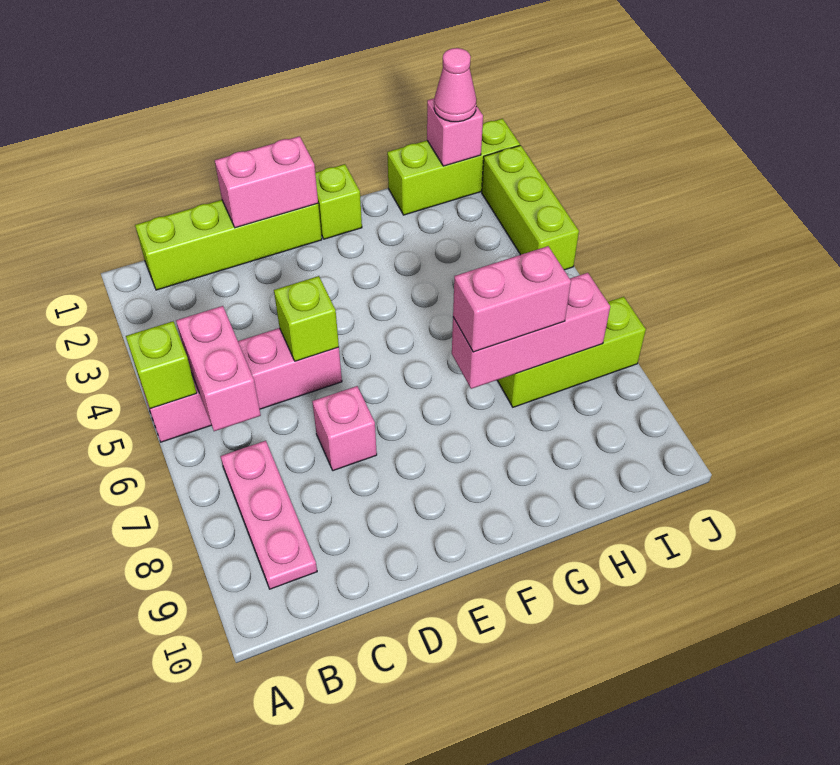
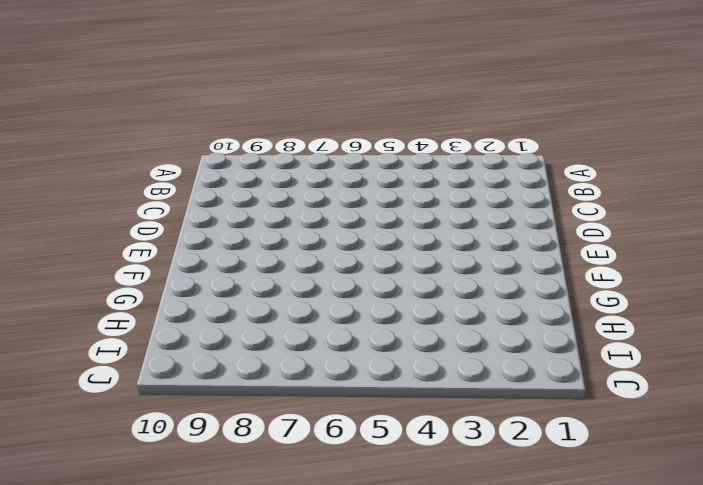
none -> pink 1x4 brick [142,328,342,442]
none -> lime 1x4 brick [135,200,322,290]
none -> pink 1x3 plate [220,441,317,589]

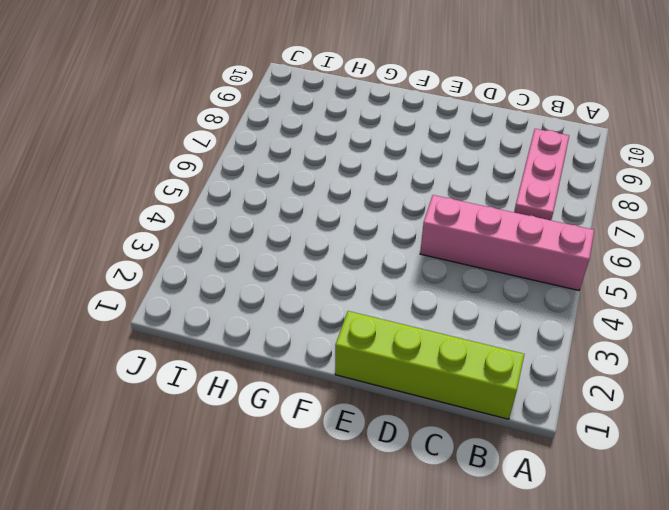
none -> pink 1x1 brick [312,386,377,471]
none -> lime 1x1 brick [315,164,362,239]
none -> lime 1x3 brick [387,119,520,215]

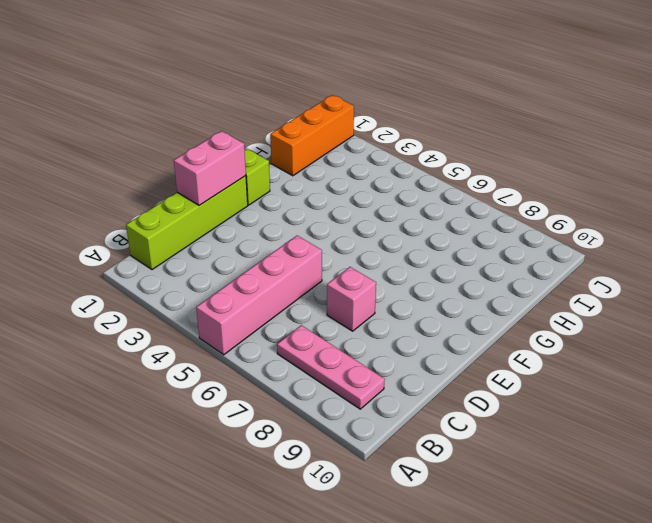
orange 1x3 brick [270,95,354,176] -> lime 1x3 brick [387,119,520,215]
none -> lime 1x3 brick [497,297,646,407]
none -> lime 1x3 brick [482,145,579,270]
none -> lime 1x1 brick [126,321,197,409]

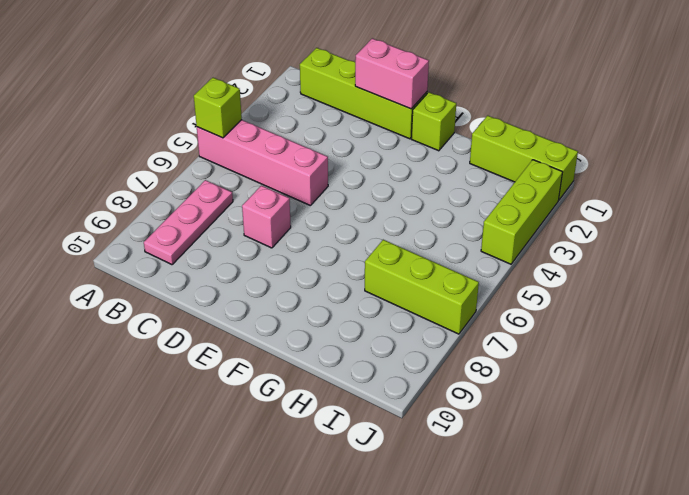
none -> pink 1x2 brick [176,306,261,431]
none -> lime 1x1 brick [274,276,339,361]
none -> pink 1x3 brick [452,273,610,389]

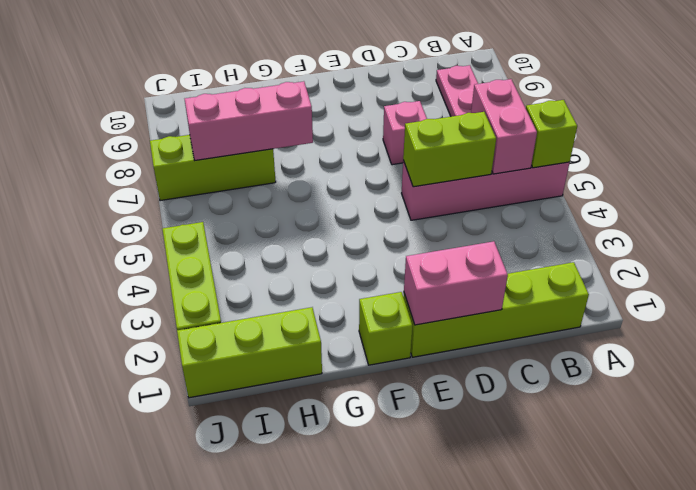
lime 1x2 brick [403,112,496,187] -> lime 1x1 brick [274,276,339,361]
none -> pink 1x1 brick [427,99,483,166]
none -> pink 1x2 brick [453,246,571,352]
none -> pink 1x1 cone [434,48,477,122]

